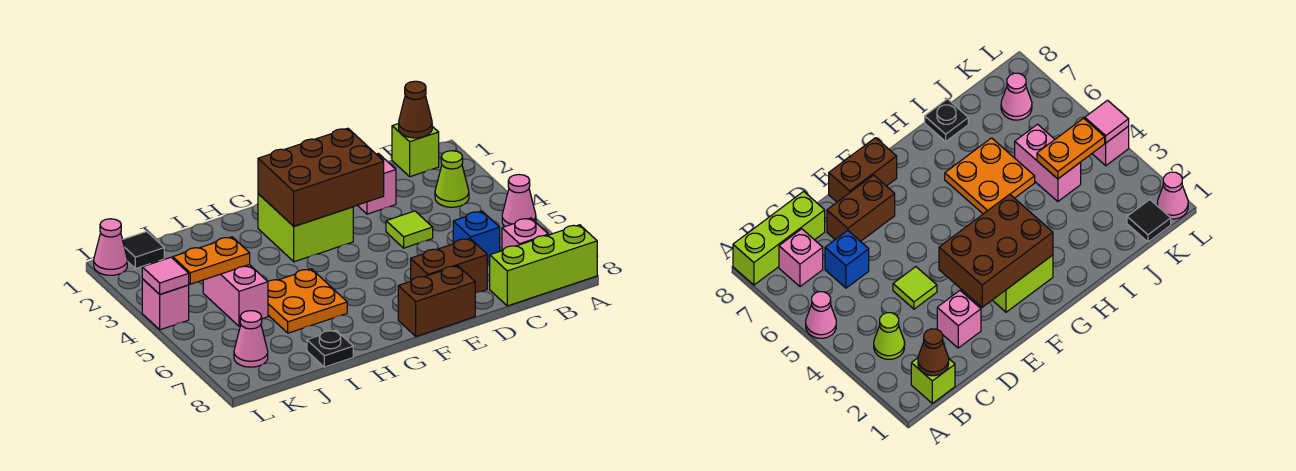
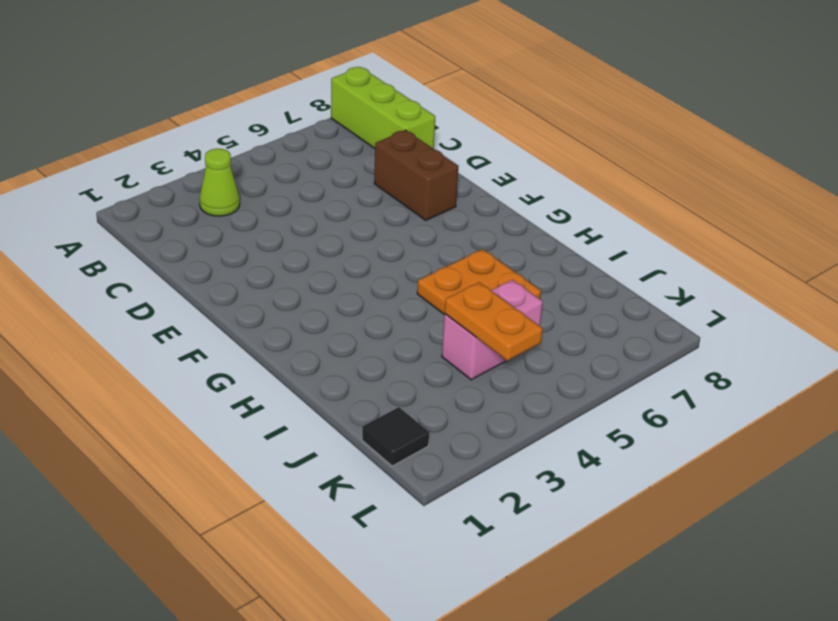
none -> pink 1x1 cone [502,175,536,226]
none -> lime 1x1 brick [392,124,439,177]
none -> pink 1x1 brick [502,218,548,251]

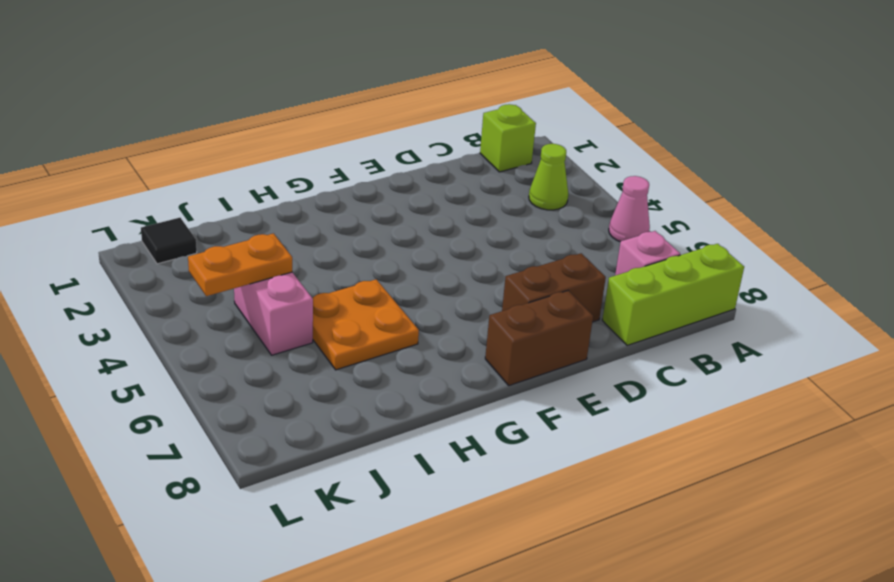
none -> blue 1x1 brick [453,211,500,266]
none -> pink 1x1 brick [357,153,396,214]
none -> lime 1x1 tile [386,211,433,248]

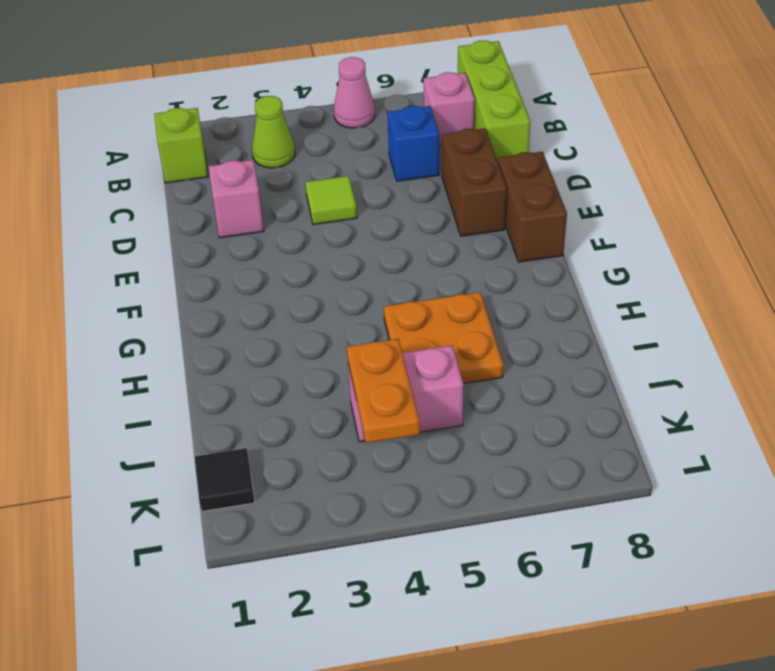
none -> lime 2x2 brick [258,194,353,262]
none -> black 1x1 plate [307,330,353,367]
none -> pink 1x1 cone [234,311,268,367]

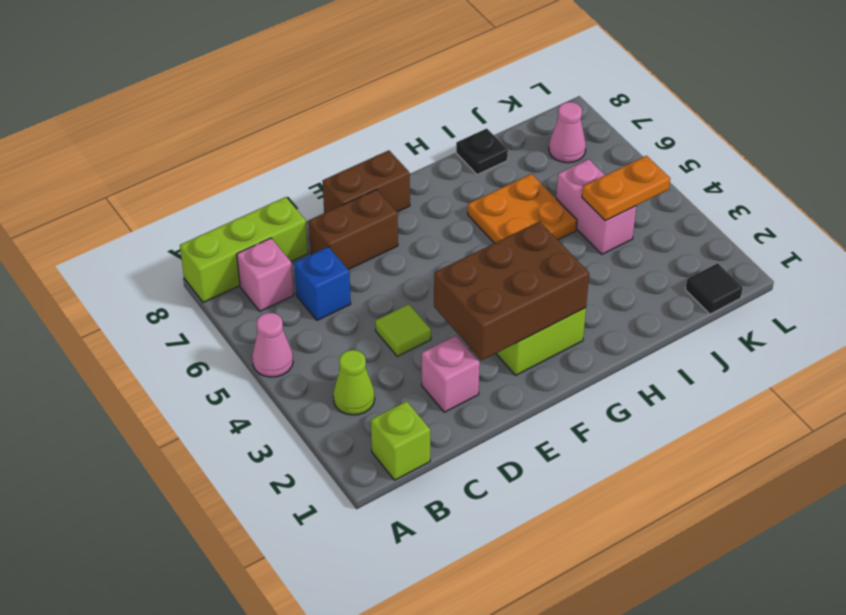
none -> pink 1x1 cone [94,219,127,275]
none -> pink 1x1 brick [142,279,189,330]
none -> brown 1x1 cone [399,81,432,138]

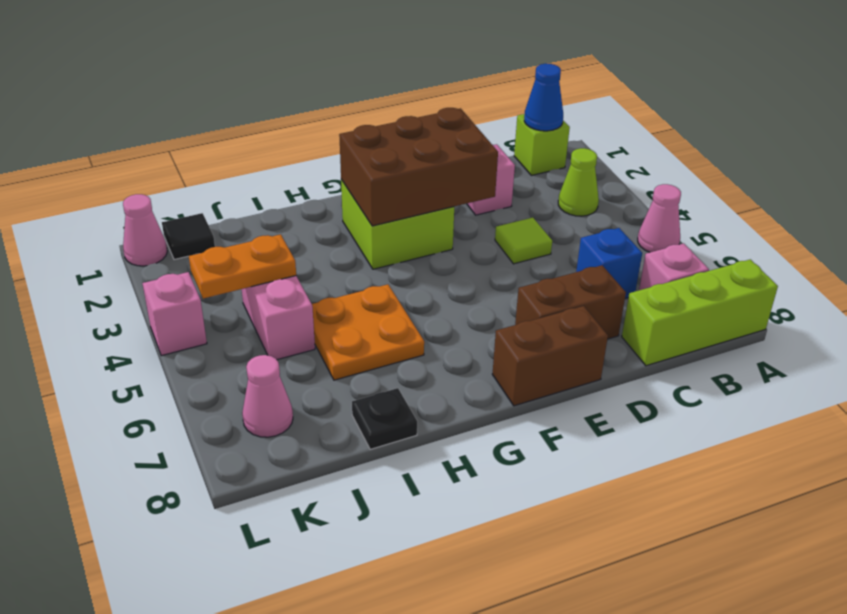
blue 1x1 cone [524,64,563,131] -> brown 1x1 cone [399,81,432,138]
none -> pink 1x1 tile [142,257,189,294]

